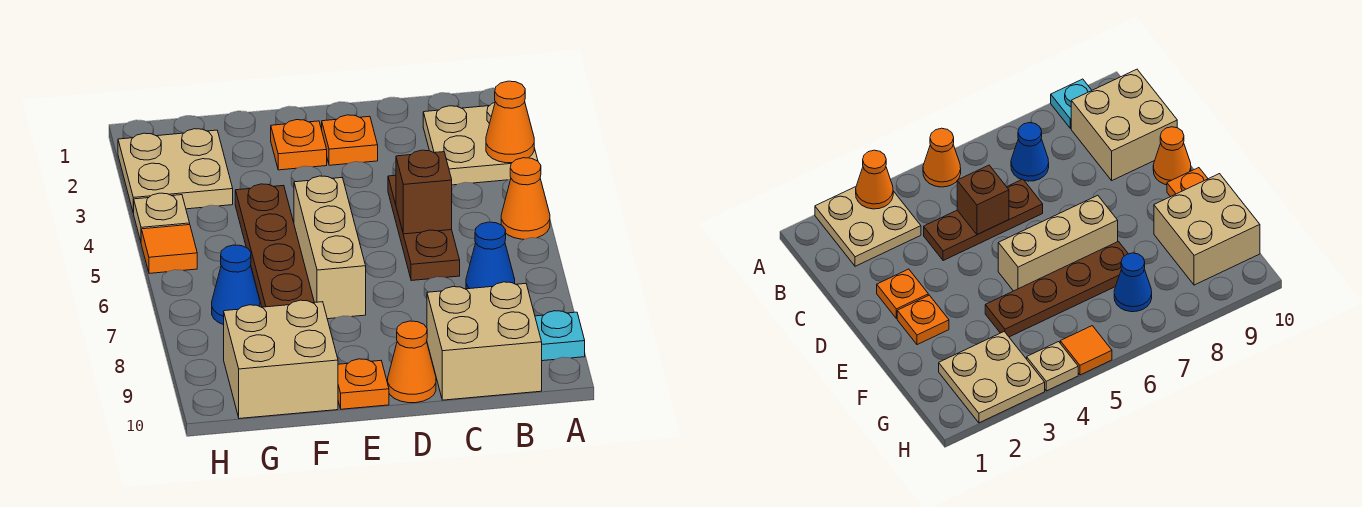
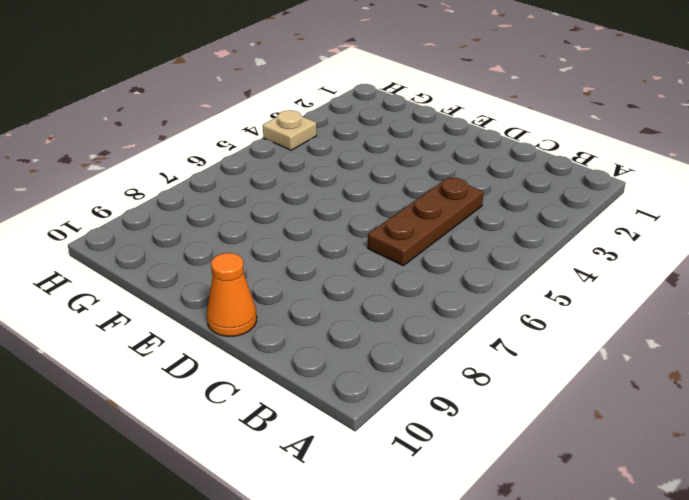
none -> tan 2x2 plate [423,103,538,185]
none -> orange 1x1 cone [501,158,550,239]
none -> cyan 1x1 plate [535,311,585,361]

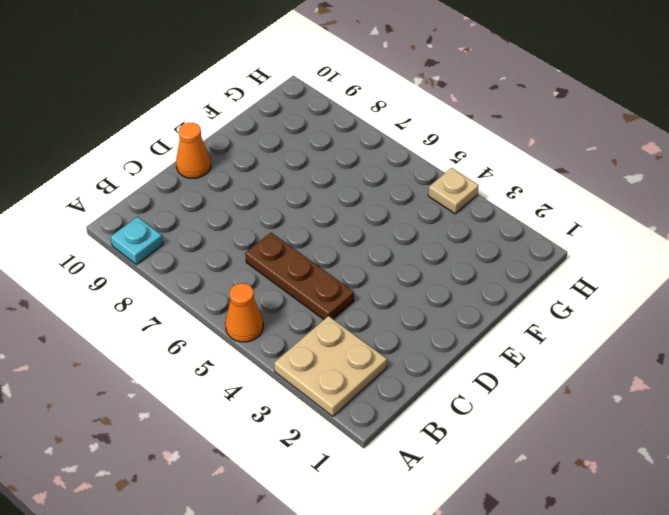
none -> blue 1x1 cone [466,222,515,289]
none -> tan 2x2 brick [427,282,542,400]
none -> orange 1x1 plate [322,115,378,165]

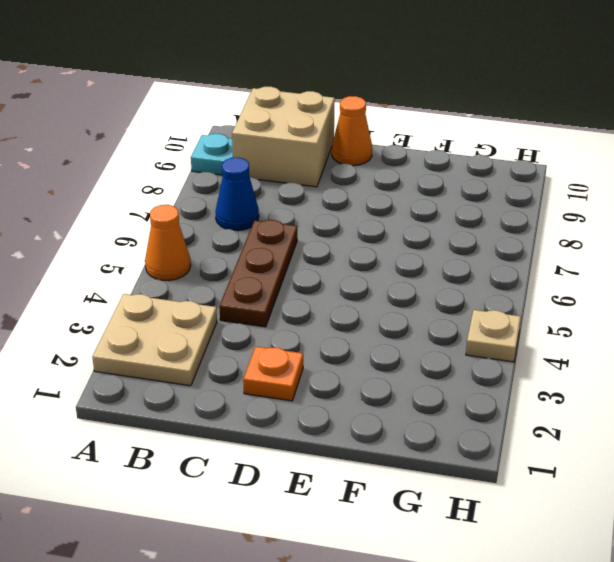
none -> orange 1x1 plate [271,120,327,170]
none -> tan 1x3 brick [294,176,366,319]
none -> orange 1x1 plate [338,359,389,409]

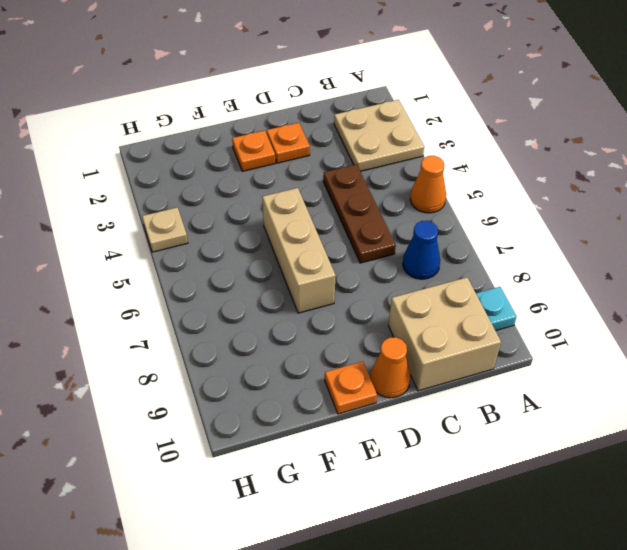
none -> brown 1x4 plate [235,184,314,307]
none -> tan 2x2 brick [224,300,338,419]
none -> tan 2x2 plate [118,129,233,213]

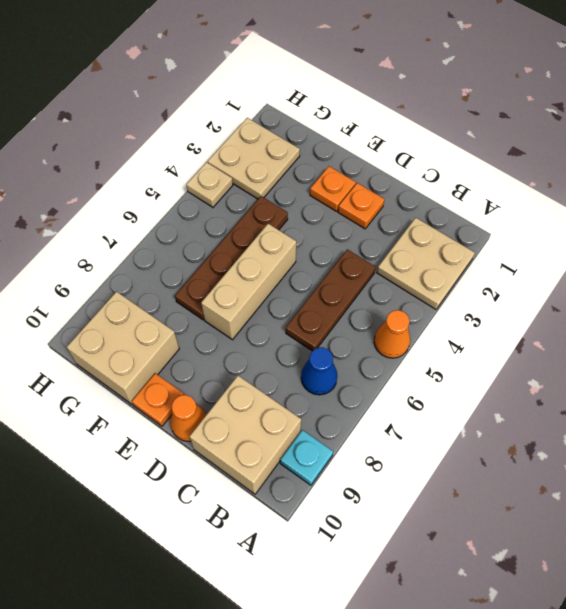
none -> blue 1x1 cone [212,245,260,325]
none -> orange 1x1 tile [141,225,197,273]
none -> orange 1x1 cone [486,81,534,163]

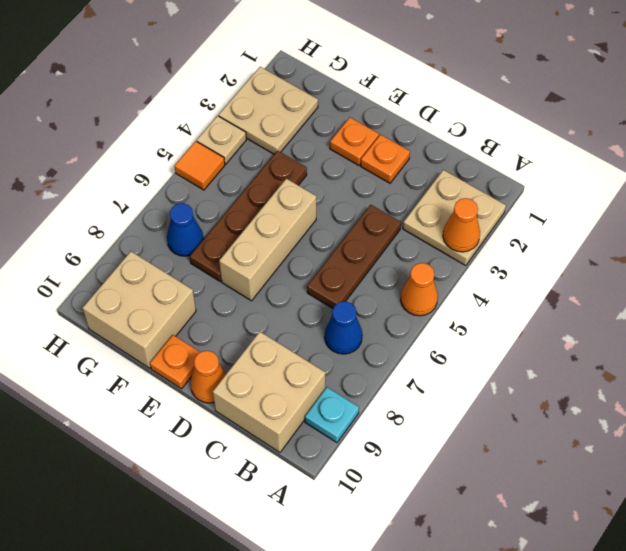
none -> brown 1x1 brick [396,150,452,234]

